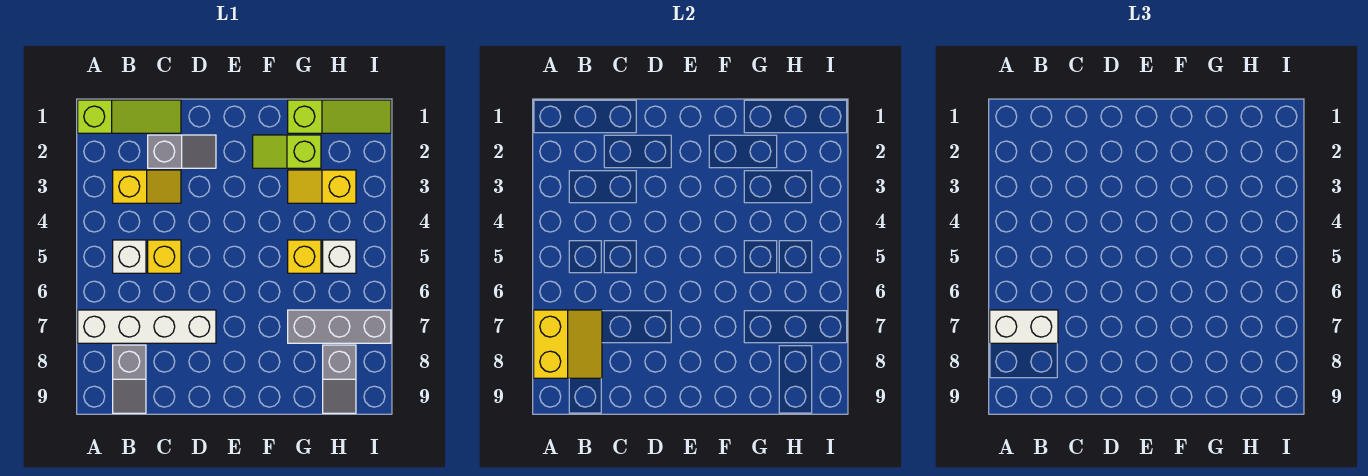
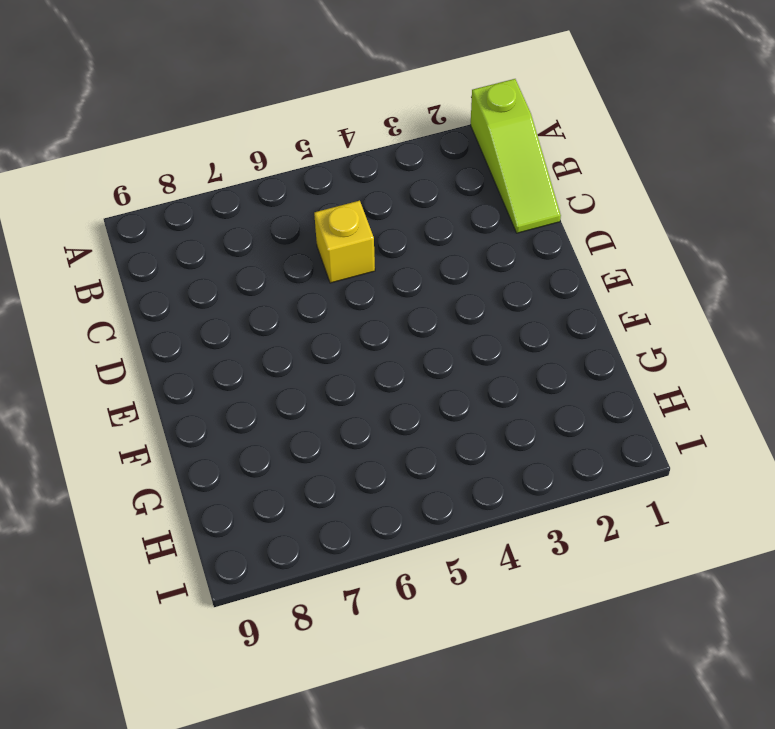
none -> white 1x4 brick [78,310,216,343]
none -> yellow 1x2 slope [113,170,181,203]
none -> white 1x1 brick [113,240,146,273]

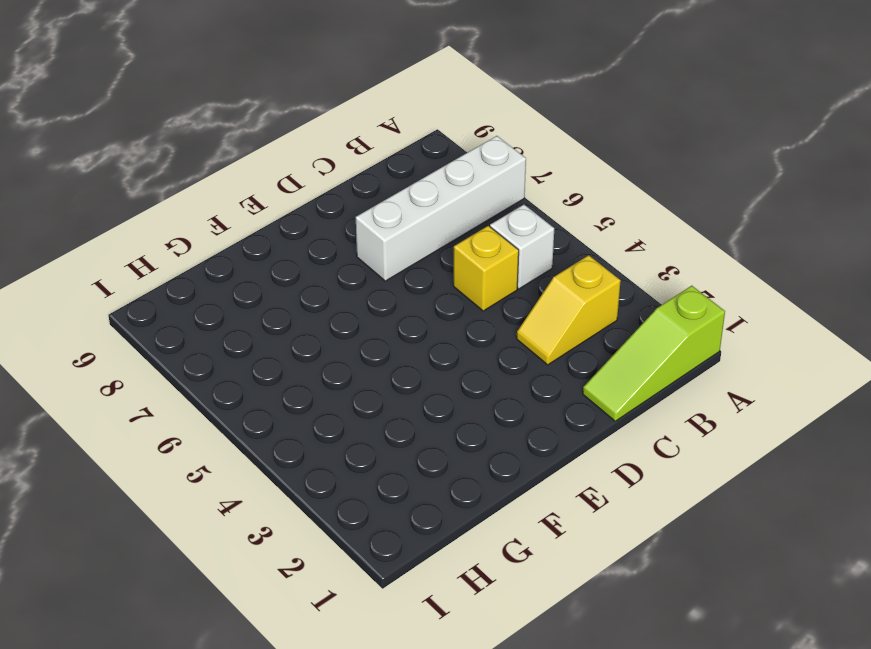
none -> grey 1x2 slope [113,345,146,413]
none -> grey 1x2 slope [148,135,216,168]
none -> lime 1x2 slope [253,135,321,168]

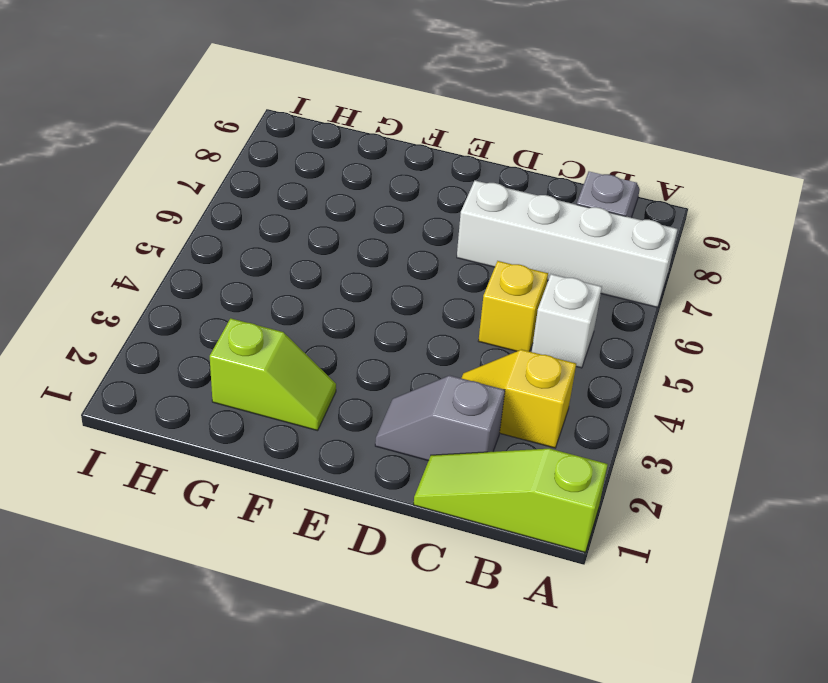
none -> lime 1x3 slope [288,100,391,133]
none -> yellow 1x2 slope [288,170,356,203]
none -> yellow 1x1 brick [288,240,321,273]

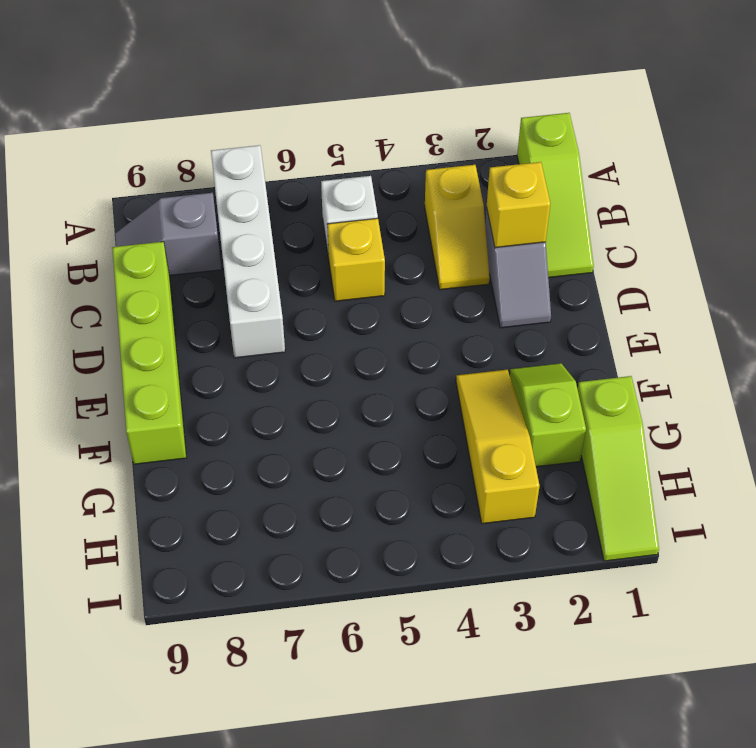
yellow 1x1 brick [487,162,550,248] -> yellow 1x1 brick moved to [288,240,321,273]
lime 1x4 brick [112,242,186,464] -> none
yellow 1x3 slope [456,370,539,524] -> yellow 1x2 slope [288,170,356,203]
none -> grey 1x3 brick [288,310,391,343]
none -> white 1x1 brick [323,240,356,273]
none -> grey 1x2 slope [323,345,356,413]

